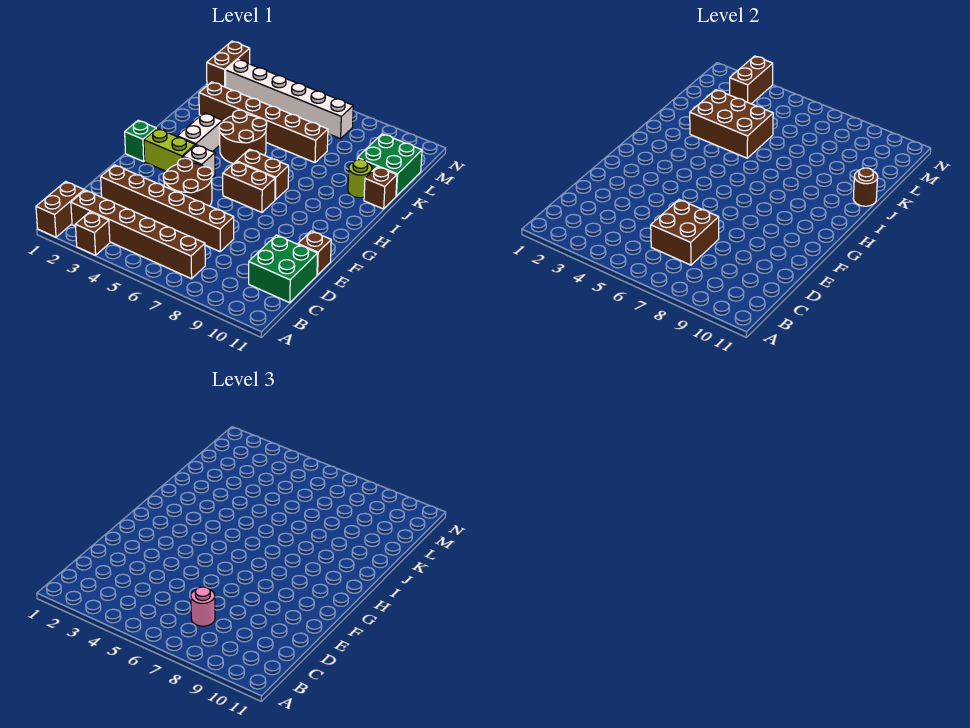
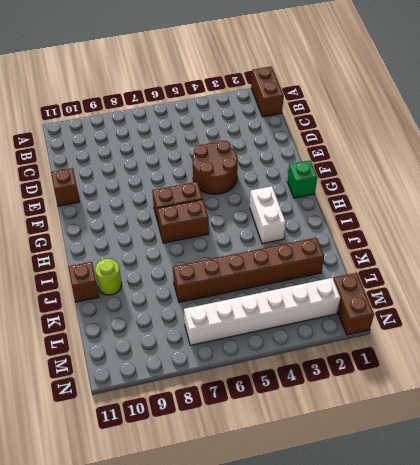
none -> brown 1x1 brick [75,212,110,255]
none -> brown 1x6 brick [71,190,205,279]
none -> green 2x2 brick [249,235,318,303]

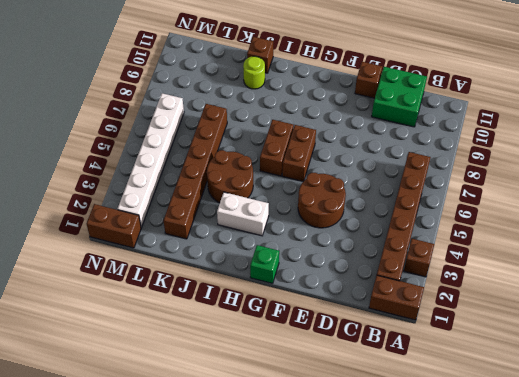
none -> brown 1x6 brick [101,165,234,252]
none -> lime 1x2 brick [144,128,195,171]
none -> white 1x1 brick [183,145,215,177]

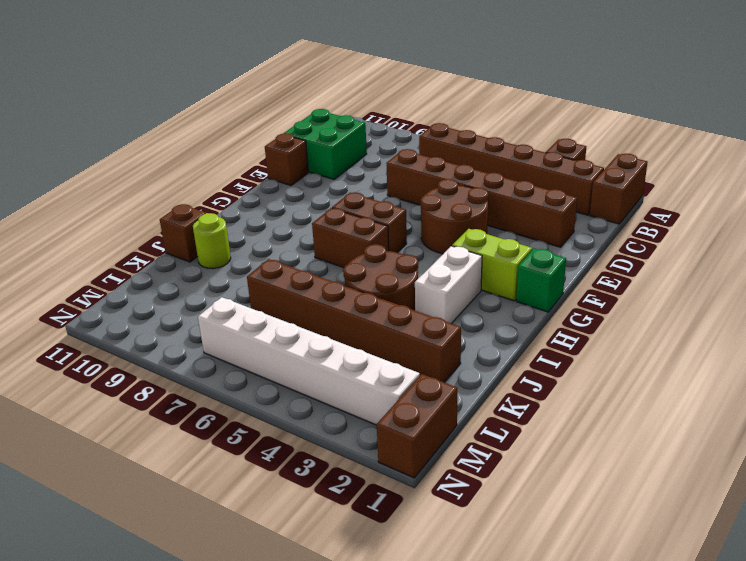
none -> white 1x1 brick [183,145,215,177]
none -> green 2x2 brick [357,134,422,196]
none -> brown 2x2 brick [651,200,719,265]

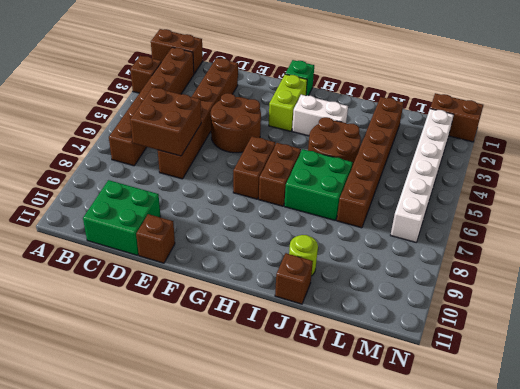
green 2x2 brick [284,149,353,220] -> green 2x2 brick moved to [357,134,422,196]
none -> white 1x1 brick [183,145,215,177]
none -> brown 2x3 brick [690,90,773,158]
none -> brown 1x1 round brick [853,168,878,206]

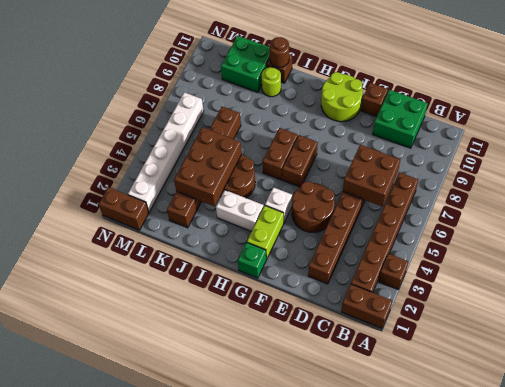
lime 2x2 round brick [321,72,363,122] -> none
none -> brown 1x2 brick [730,56,773,104]
none -> pink 1x1 round brick [191,587,215,626]

